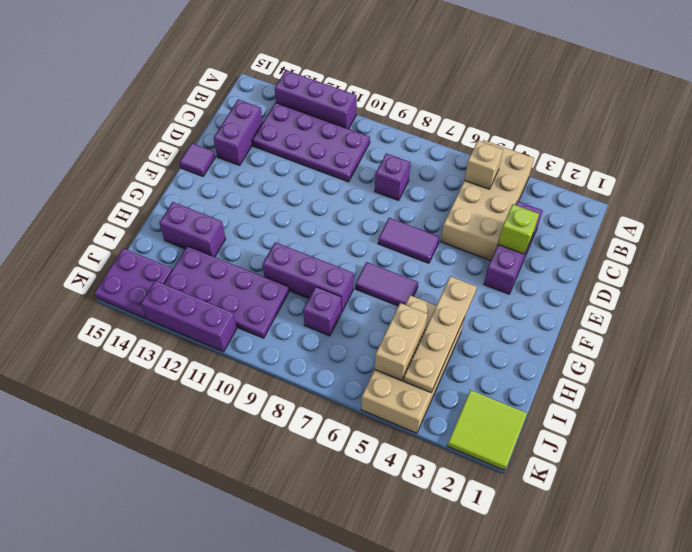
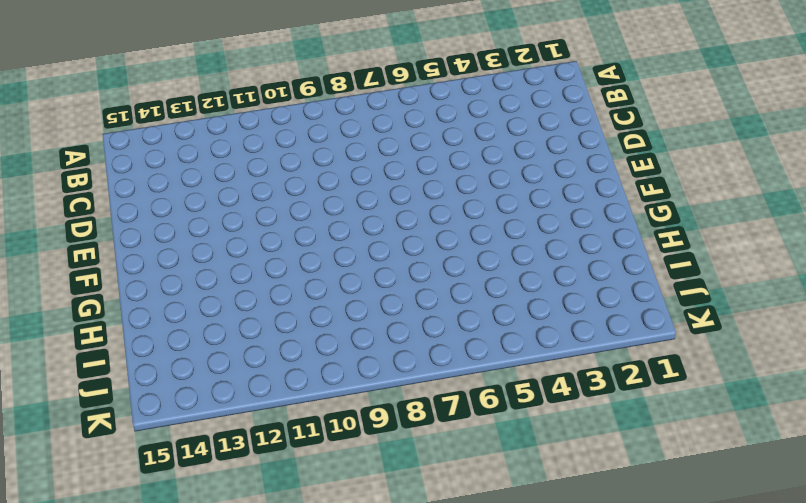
none -> tan 2x4 brick [441,140,534,261]
none -> purple 1x3 brick [275,70,357,129]
none -> purple 2x4 plate [252,103,370,182]

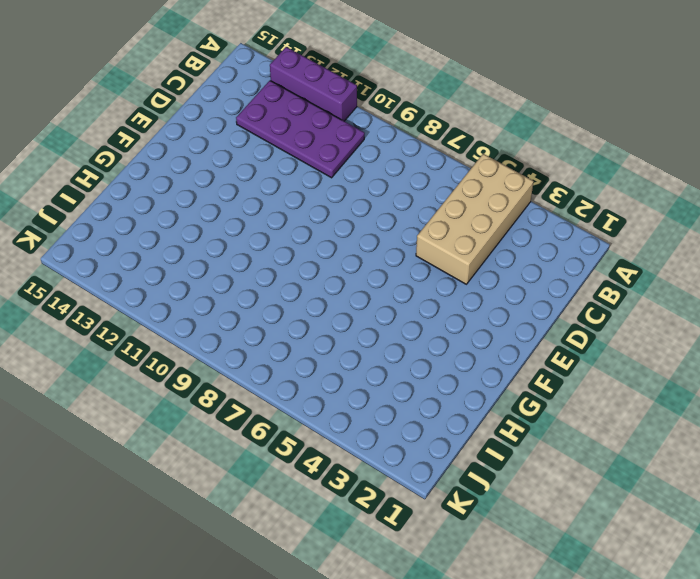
none -> purple 1x3 brick [484,201,543,294]
none -> purple 1x1 brick [375,153,410,200]
none -> purple 1x2 brick [214,99,263,165]

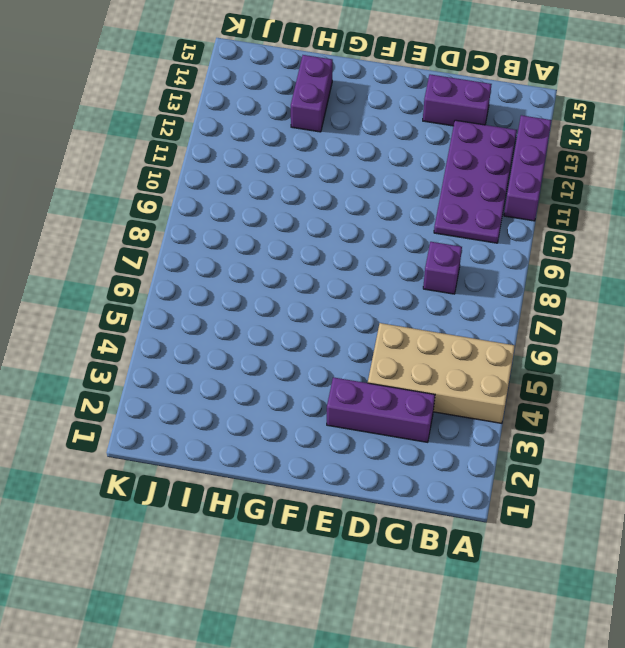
none -> purple 1x2 tile [378,218,440,263]
none -> purple 1x1 tile [179,143,215,176]
none -> purple 1x2 tile [355,262,418,306]

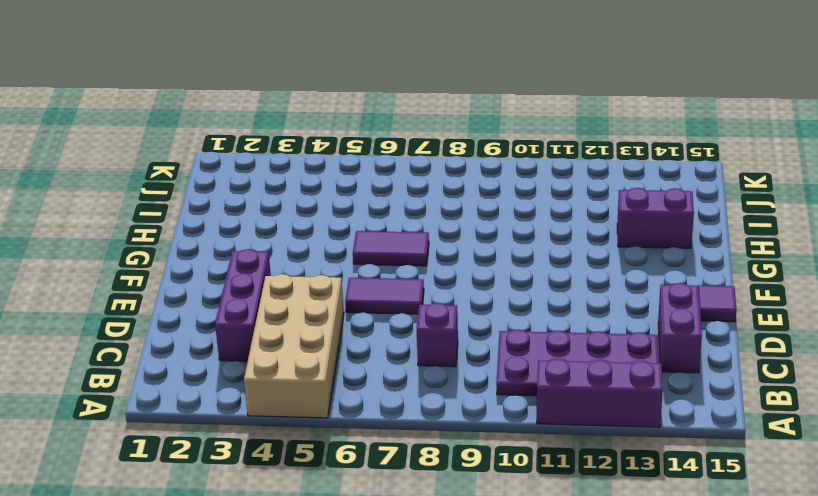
none -> tan 2x4 brick [361,295,464,433]
none -> purple 1x3 brick [263,242,354,312]
none -> purple 1x1 brick [303,287,341,336]

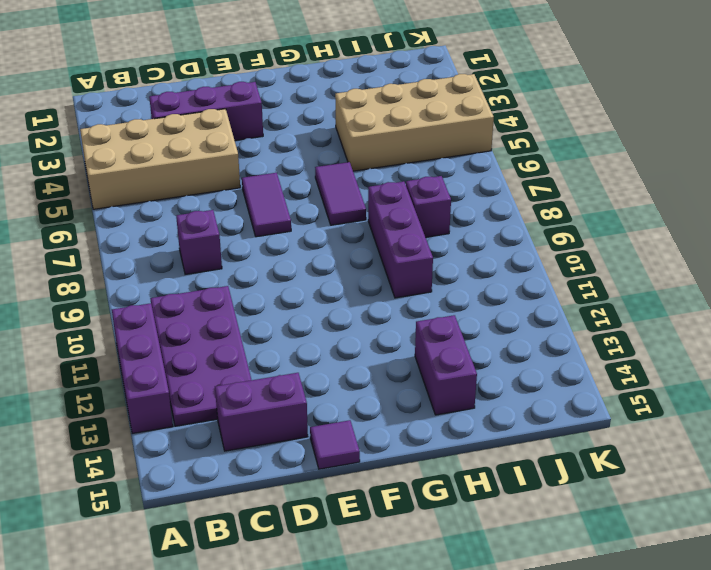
none -> purple 2x4 plate [164,246,289,338]
none -> lime 2x2 tile [447,390,527,470]
none -> purple 2x2 plate [94,248,172,319]

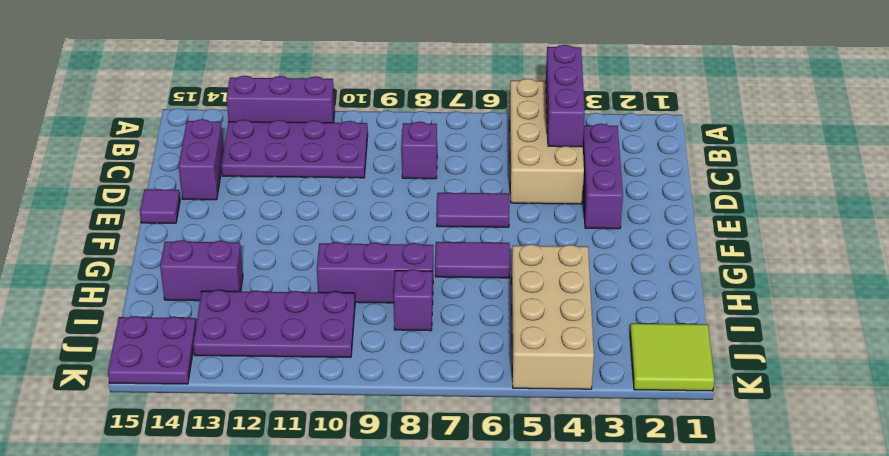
purple 1x3 brick [546,45,585,147] -> purple 1x3 brick turned to [141,281,237,352]
none -> tan 1x1 brick [464,141,503,189]
none -> lime 1x1 brick [498,204,539,254]
none -> tan 1x4 plate [404,276,477,392]

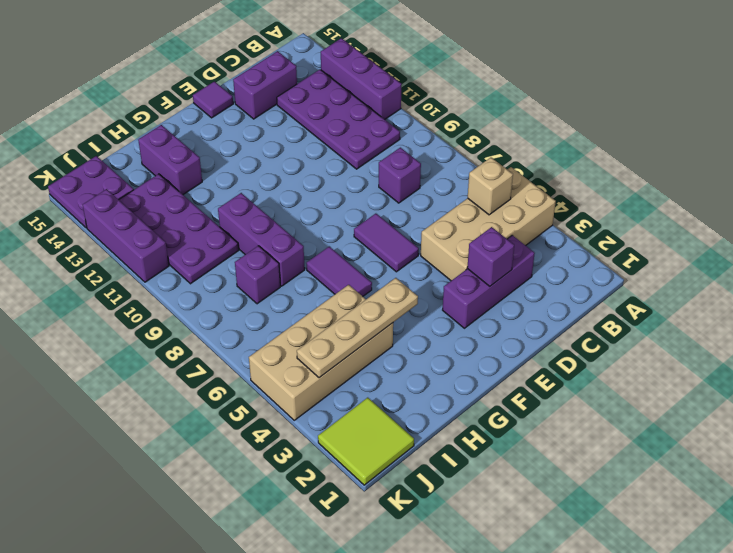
purple 1x1 brick [467,227,514,286] -> lime 1x1 brick [498,204,539,254]
none -> tan 1x2 brick [375,303,428,381]

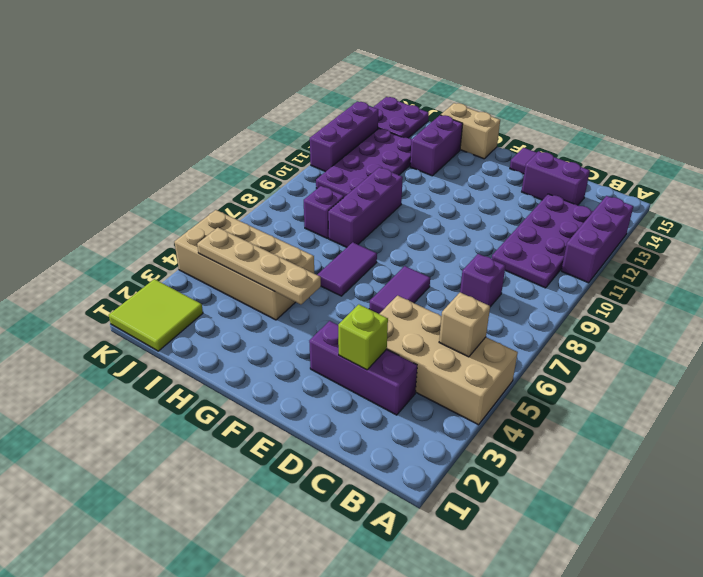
tan 1x2 brick [441,103,500,159] -> tan 1x2 brick moved to [375,303,428,381]

